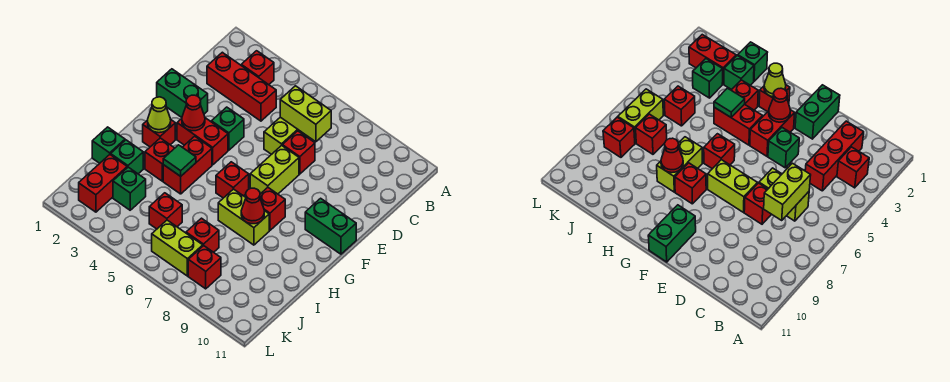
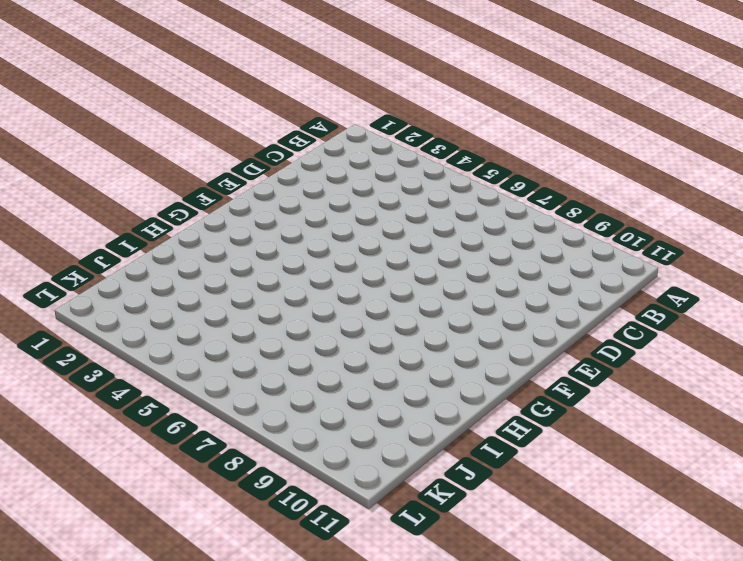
none -> red 1x1 brick [241,51,274,85]
none -> red 1x3 brick [207,52,276,121]
none -> lime 1x2 brick [264,117,308,154]

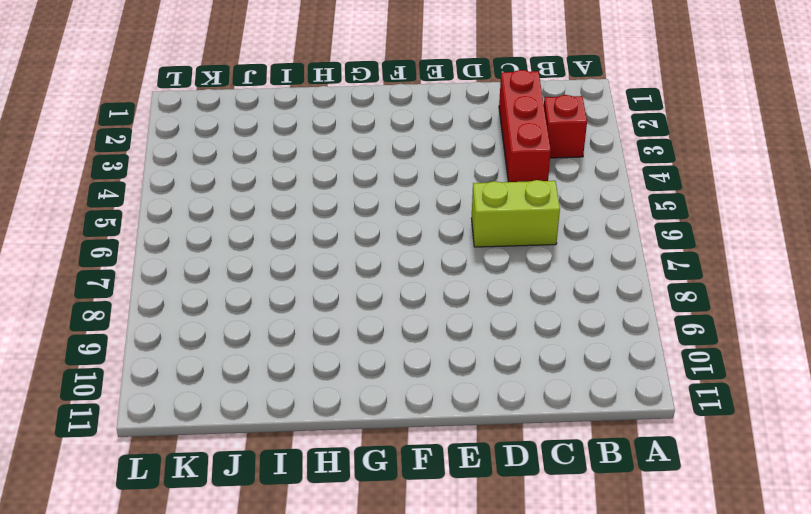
none -> red 1x1 brick [282,131,315,174]
none -> green 1x2 brick [157,69,208,117]
none -> green 1x1 brick [211,107,244,150]

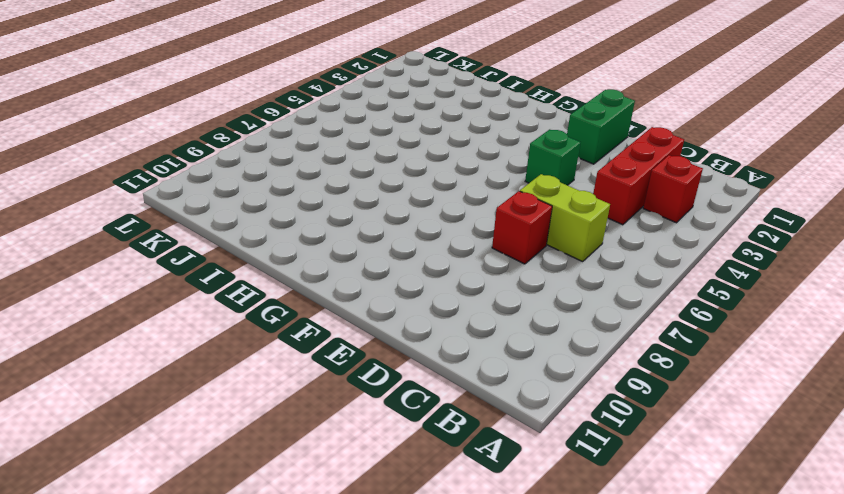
none -> lime 1x2 brick [250,145,299,194]
none -> red 1x2 brick [177,118,228,165]
none -> green 1x2 brick [305,198,356,254]

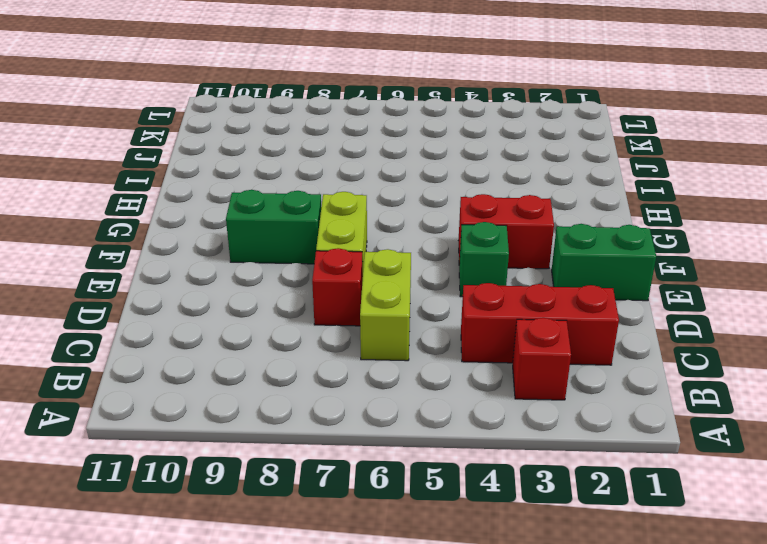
green 1x2 brick [226,190,321,264] -> green 1x2 brick moved to [305,198,356,254]
none -> red 1x1 brick [143,120,175,147]
none -> red 1x2 brick [163,136,212,194]
none -> red 1x1 brick [216,162,249,198]

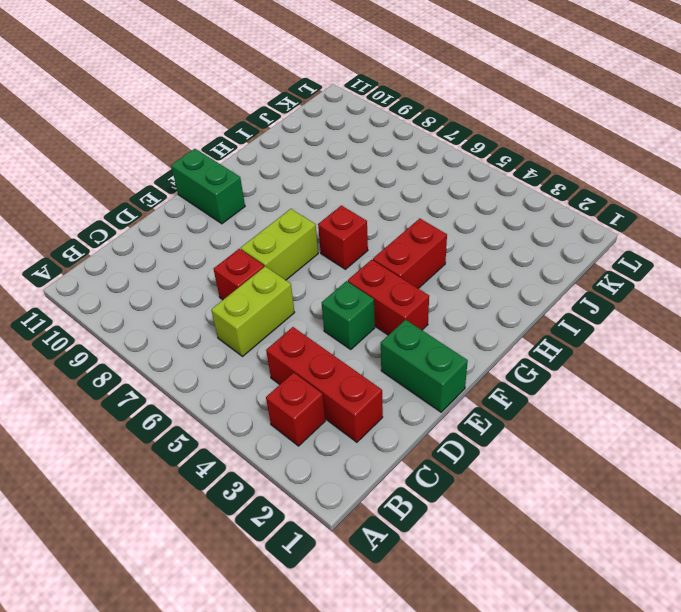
none -> red 1x1 brick [143,120,175,147]
none -> red 1x1 brick [260,188,285,230]
none -> red 1x1 brick [145,138,174,181]

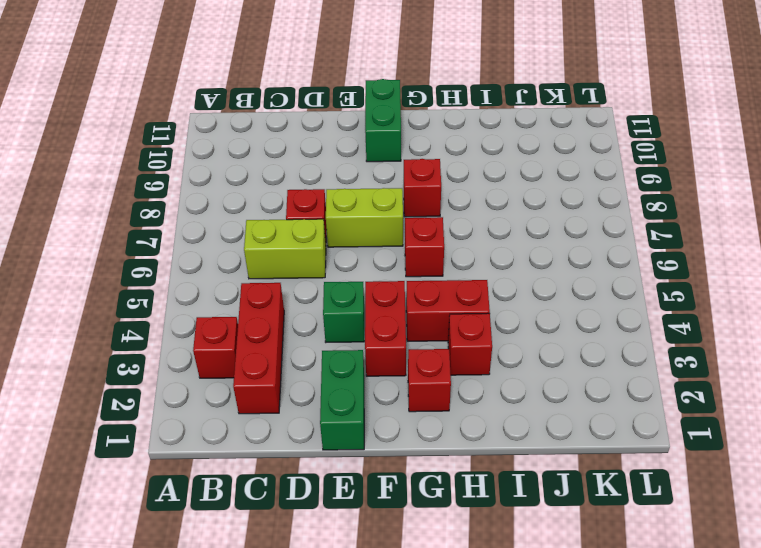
none -> lime 1x2 brick [218,189,269,245]
none -> green 1x1 brick [92,127,125,163]
none -> green 1x1 brick [111,140,143,174]

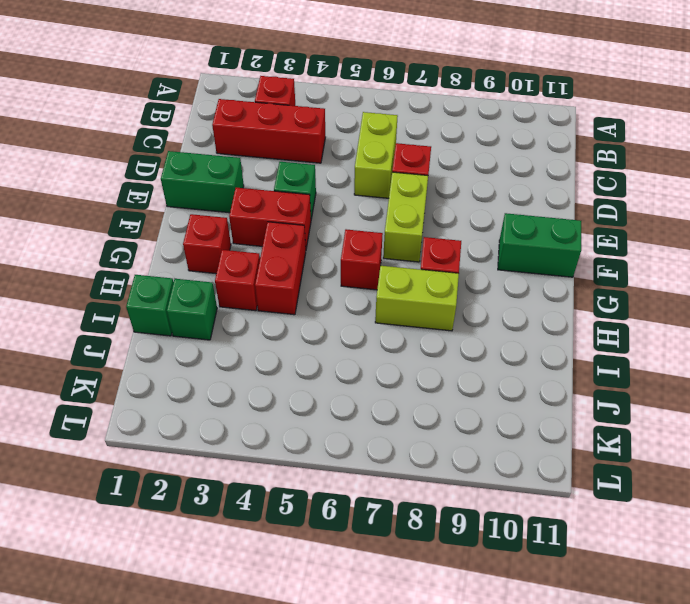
none -> red 1x2 brick [79,155,127,212]
none -> green 1x1 brick [113,167,146,210]
none -> red 1x1 brick [149,193,182,229]

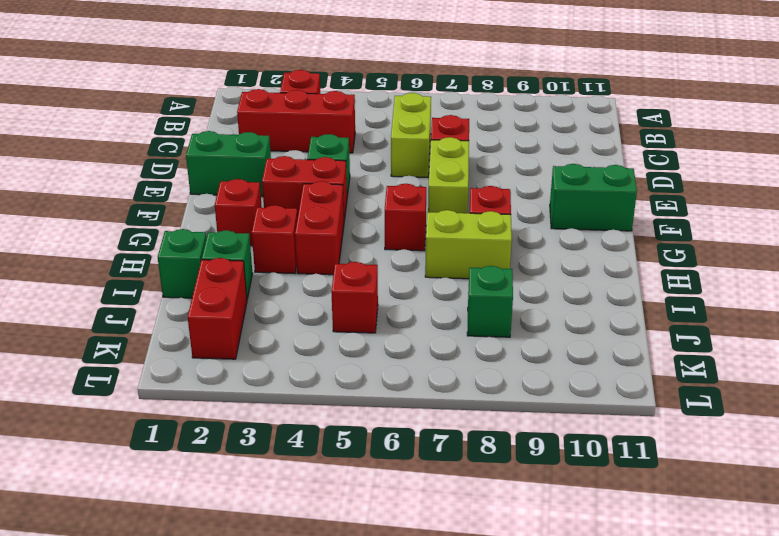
green 1x1 brick [467,266,513,337] -> green 1x1 brick moved to [113,167,146,210]
none -> red 1x1 brick [186,218,219,252]
none -> lime 1x2 brick [152,220,203,276]
none -> red 1x1 brick [188,246,221,289]

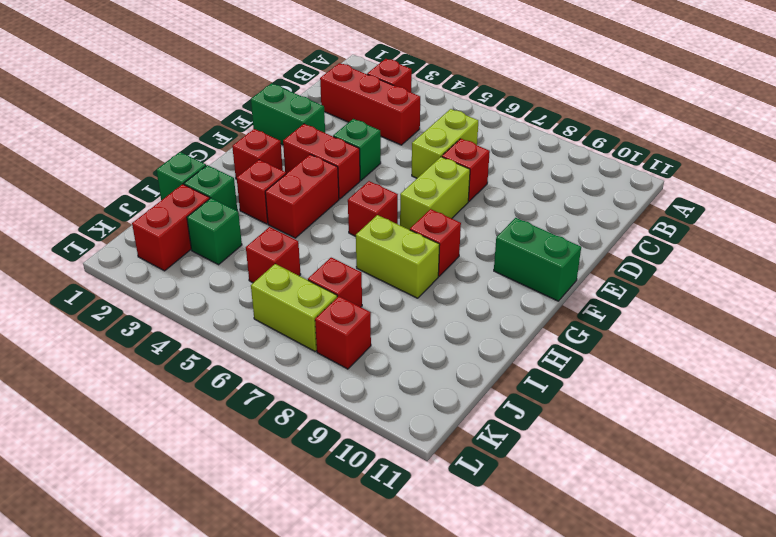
none -> lime 1x2 brick [280,86,331,142]
none -> red 1x1 cone [182,95,205,131]
none -> lime 1x1 cone [148,97,171,133]

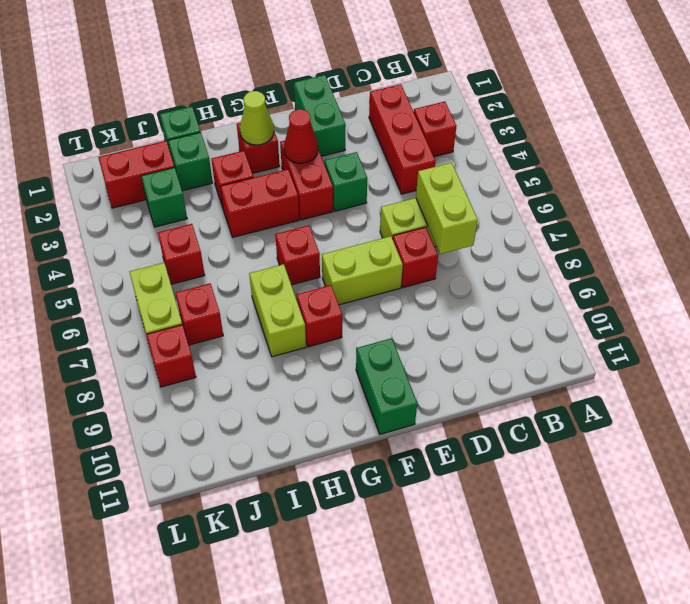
none -> green 1x1 tile [163,145,196,176]
none -> red 1x1 cone [241,188,264,224]

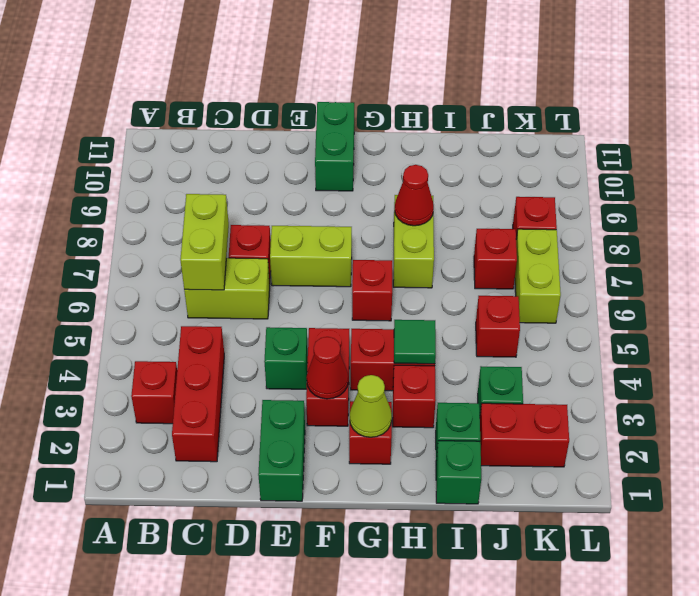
none -> red 1x1 brick [260,188,285,230]

